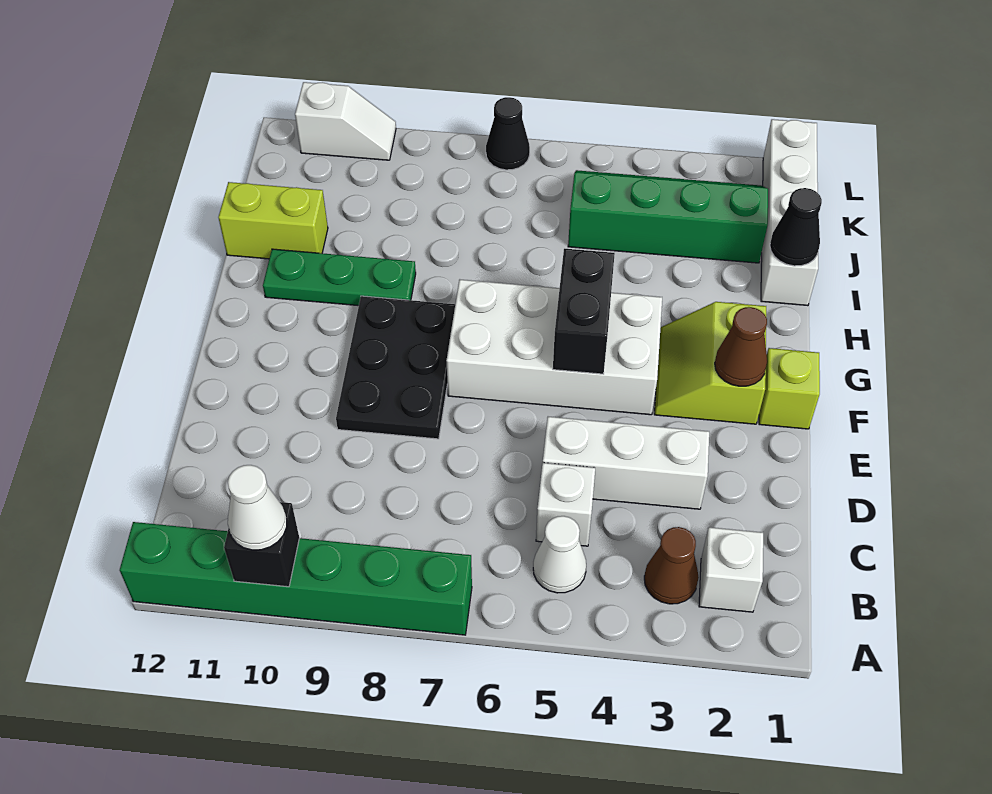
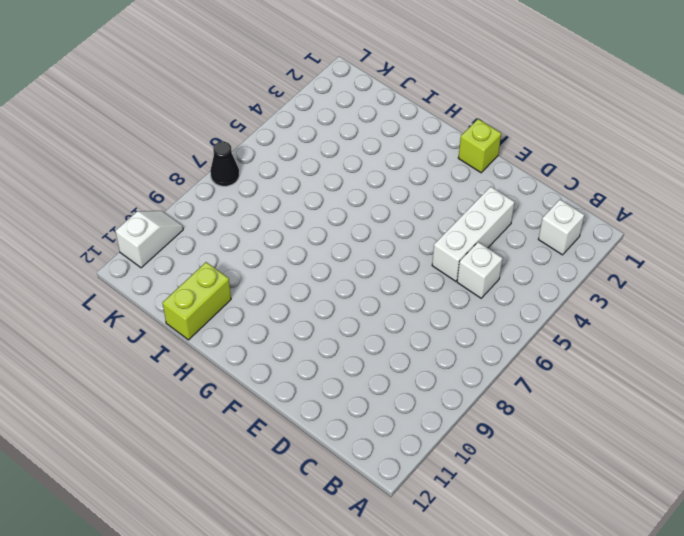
none -> green 1x6 brick [120,522,472,635]
none -> brown 1x1 cone [644,527,699,604]
none -> white 1x1 cone [533,516,586,593]

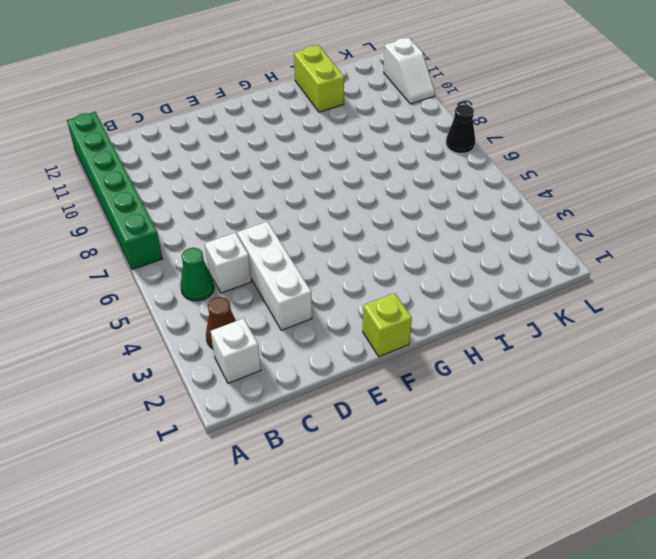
green 1x1 cone [180,248,214,301] -> white 1x1 cone [533,516,586,593]
none -> black 2x3 plate [336,296,455,439]
none -> lime 2x2 slope [654,302,766,424]
none -> white 2x4 brick [446,280,662,415]

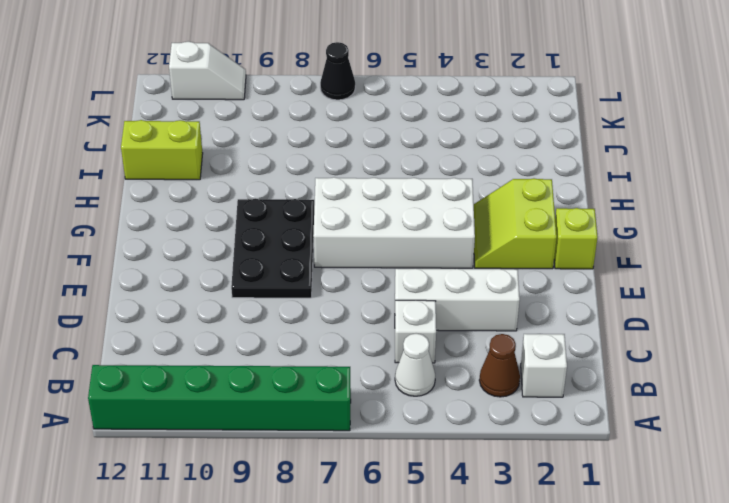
none -> green 1x3 plate [263,249,416,306]
none -> white 1x4 brick [761,119,818,306]
none -> green 2x4 slope [568,170,768,263]

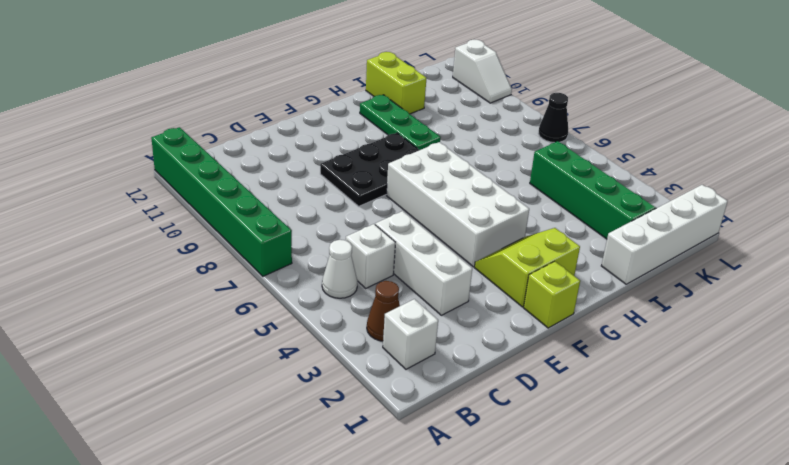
none -> black 1x1 brick [224,502,299,587]
none -> brown 1x1 cone [715,307,767,386]
none -> black 1x2 brick [553,249,615,374]

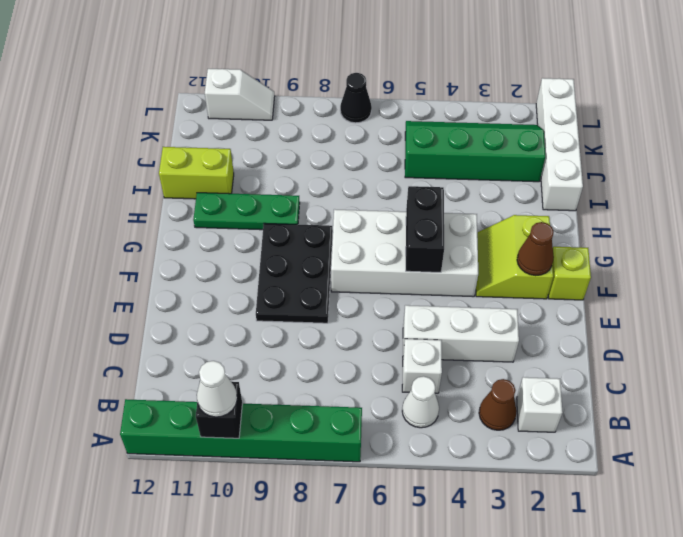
none -> black 1x1 cone [770,188,822,266]

